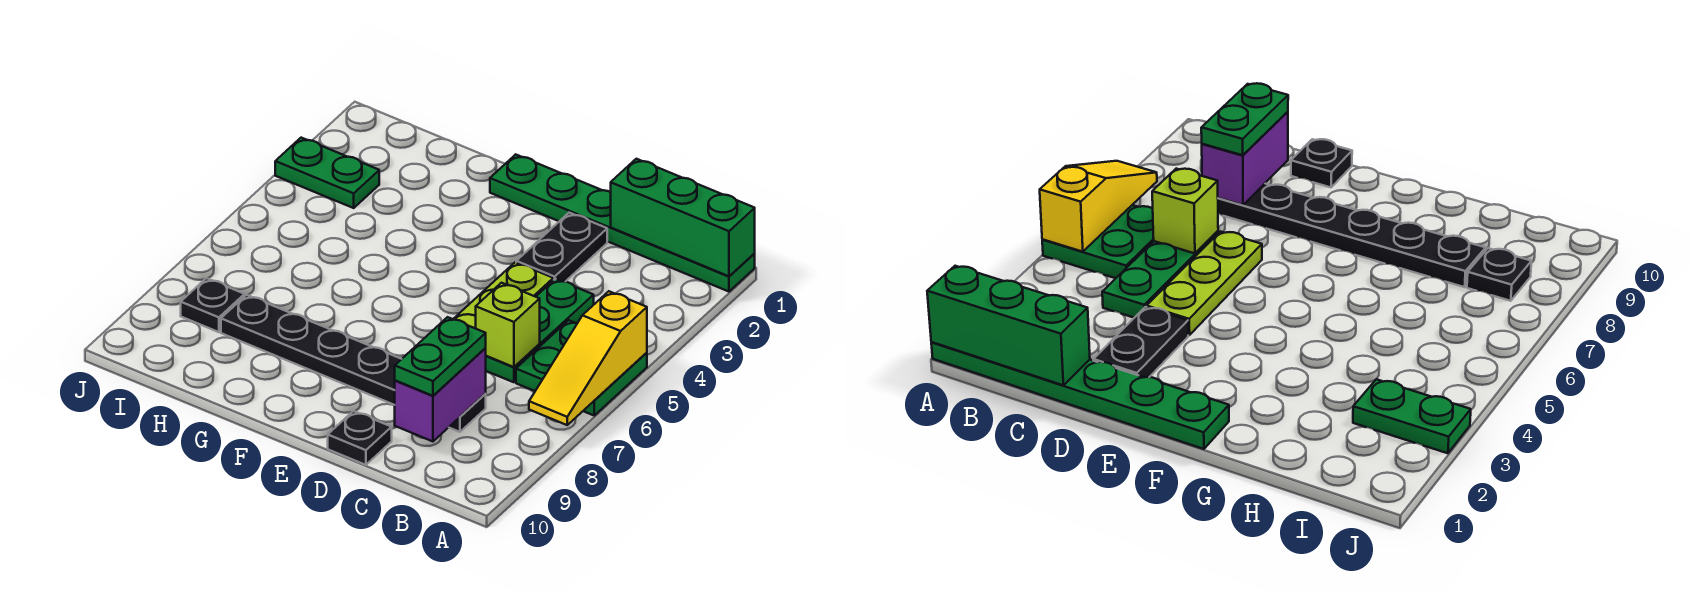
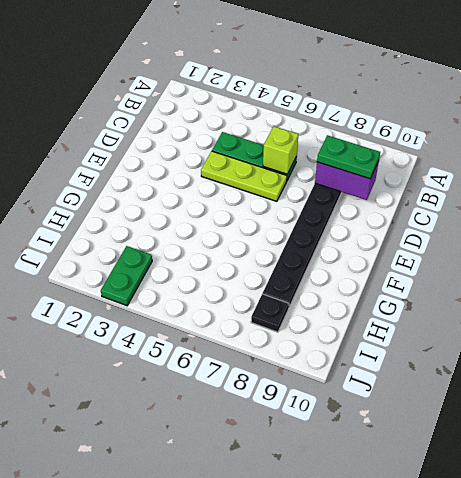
none -> green 1x6 plate [490,154,755,292]
none -> green 2x2 plate [516,320,647,415]
none -> black 1x2 plate [516,213,607,282]

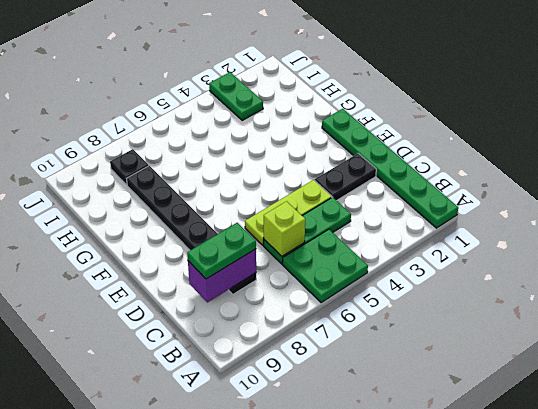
none -> black 1x1 plate [328,411,392,465]
none -> green 1x3 brick [611,159,755,276]
none -> yellow 1x3 slope [529,291,647,425]

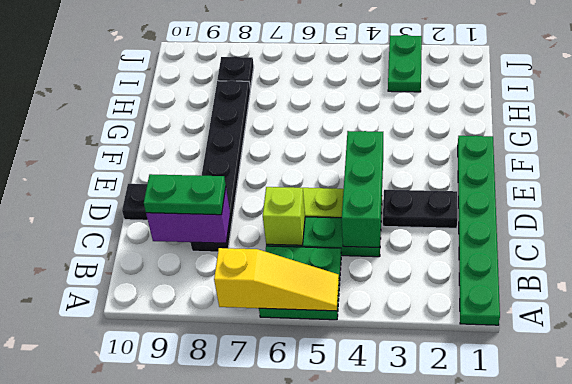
yellow 1x3 slope [214,248,339,311] -> yellow 1x3 slope turned to [529,291,647,425]
green 1x3 brick [342,131,383,247] -> green 1x3 brick moved to [611,159,755,276]

